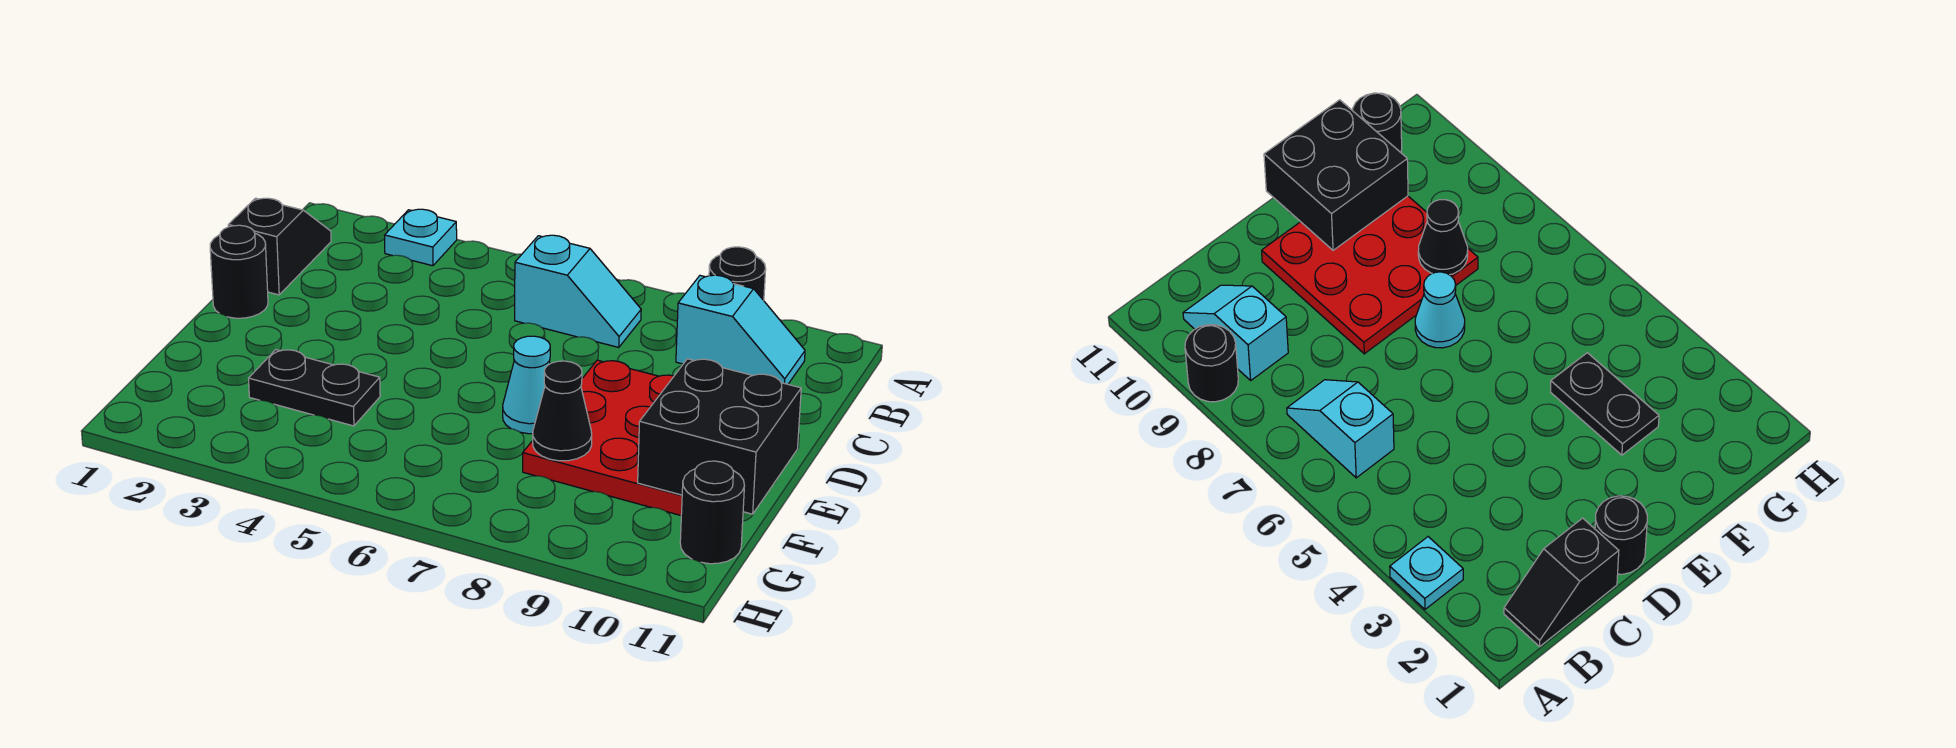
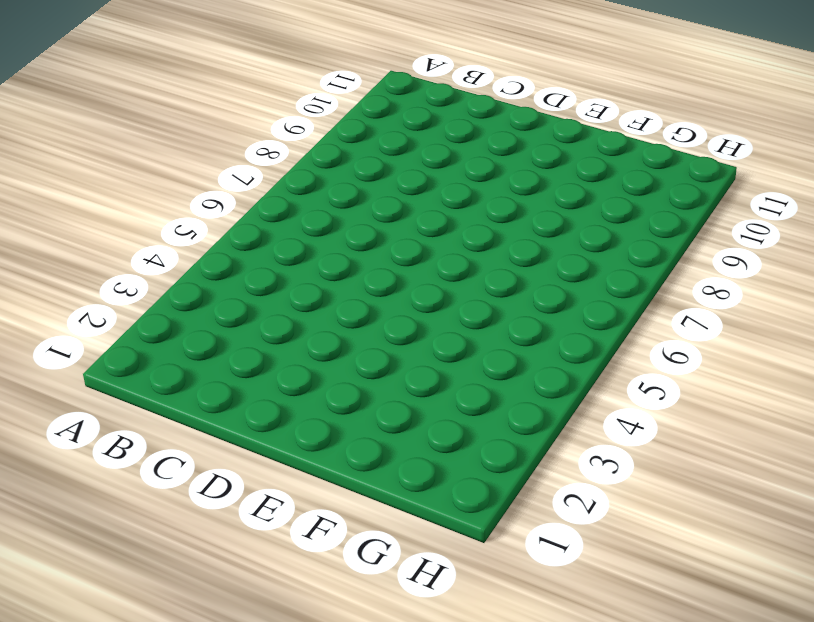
none -> cyan 1x1 plate [384,209,457,266]
none -> black 1x1 round brick [709,247,766,300]
none -> black 1x2 slope [228,198,331,295]

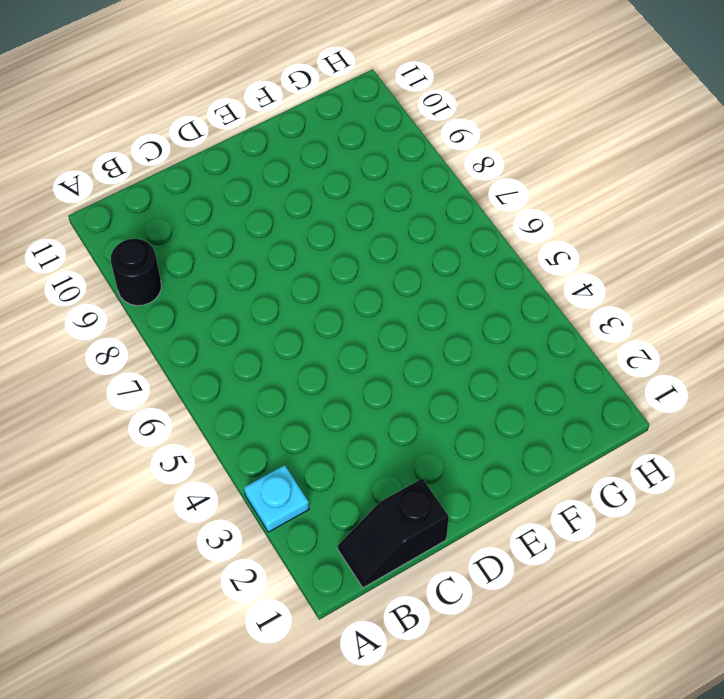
none -> cyan 1x2 slope [515,235,641,347]
none -> cyan 1x2 slope [676,275,805,384]
none -> black 1x1 round brick [210,225,268,318]

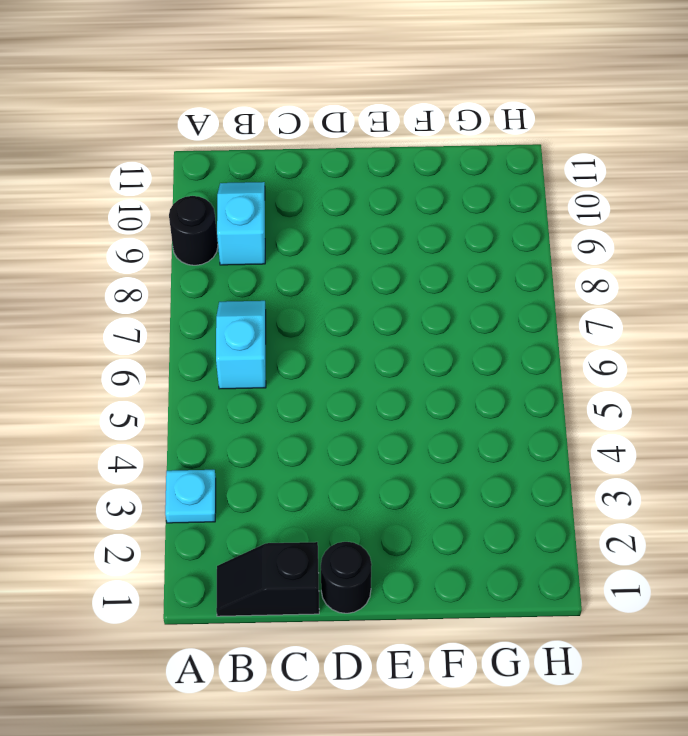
none -> red 3x3 plate [523,360,682,515]
none -> cyan 1x1 cone [503,336,550,434]
none -> black 1x2 plate [249,350,380,426]

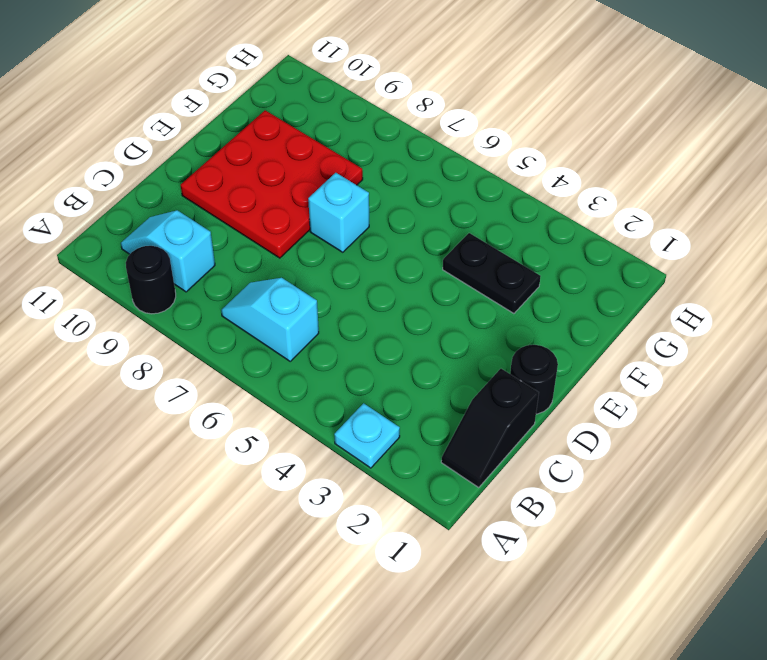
cyan 1x1 brick [308,173,369,252] -> cyan 1x1 cone [503,336,550,434]
none -> black 1x1 round brick [680,461,744,564]
none -> black 2x2 brick [638,359,801,514]
none -> black 1x1 cone [533,361,592,461]

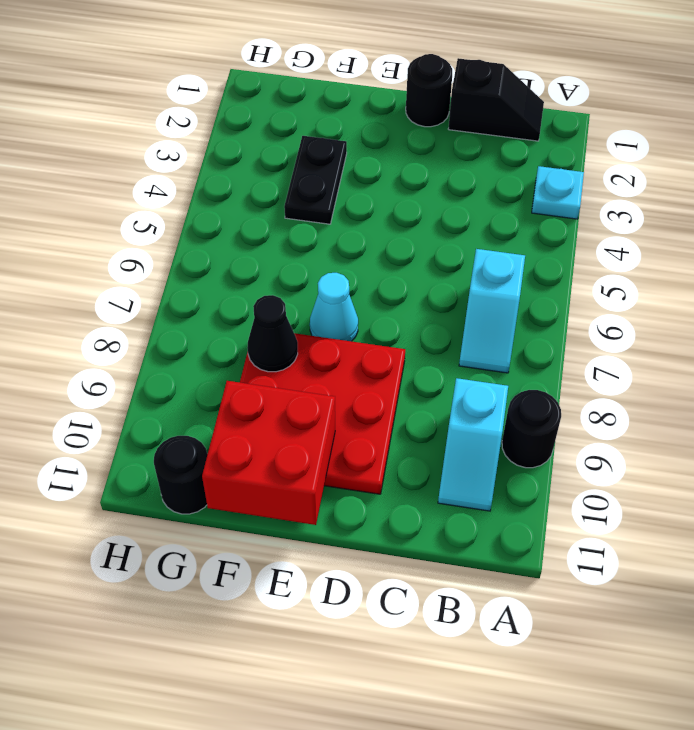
red 2x2 brick [202,381,335,525] -> black 2x2 brick [638,359,801,514]

